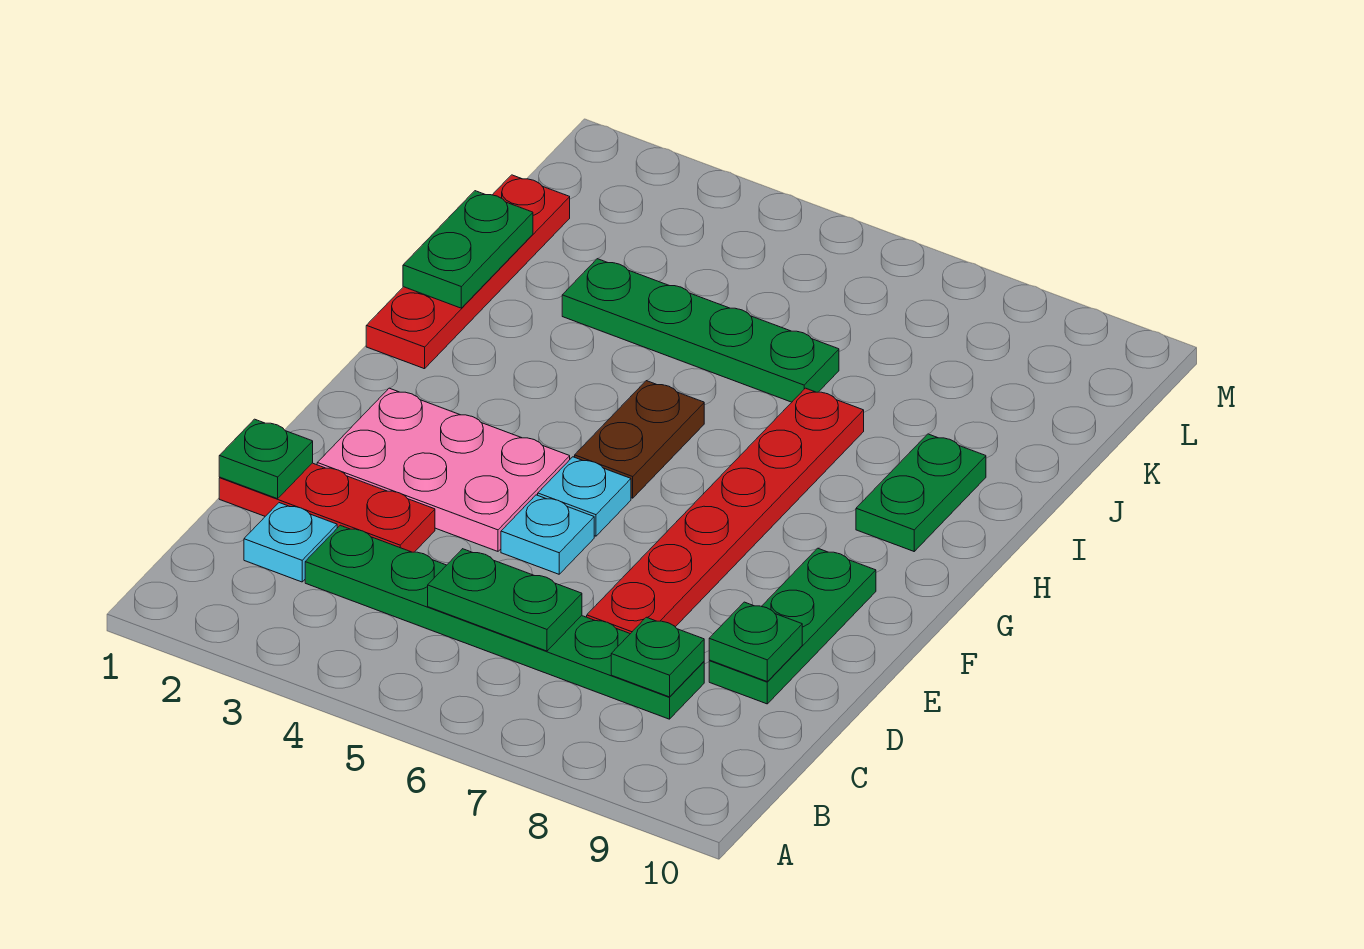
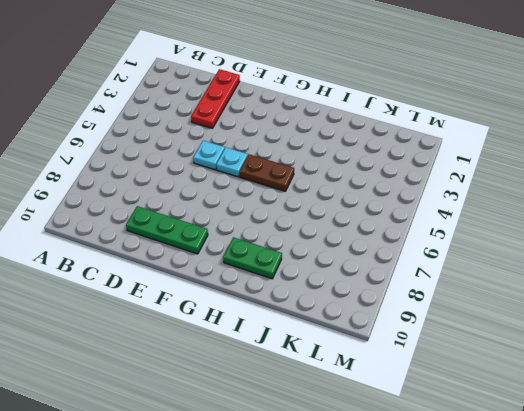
none -> cyan 1x1 plate [244,503,337,582]
none -> green 1x6 plate [305,525,704,719]
none -> red 1x6 plate [587,388,864,634]

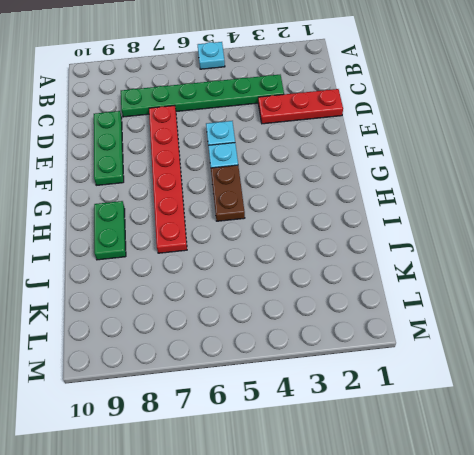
cyan 1x1 plate [198,42,225,69] -> cyan 1x1 plate moved to [244,503,337,582]
none -> pink 2x3 plate [317,388,570,551]
none -> red 1x4 plate [366,175,570,369]
none -> green 1x4 plate [562,259,839,402]

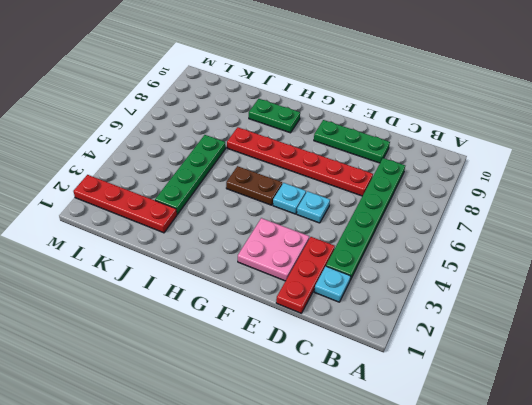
pink 2x2 plate [238,218,309,281] -> pink 2x3 plate [317,388,570,551]
red 1x4 plate [73,175,177,233] -> red 1x4 plate moved to [366,175,570,369]
none -> green 1x2 plate [428,549,582,651]
none -> green 1x1 plate [611,617,704,697]
none -> green 1x1 plate [219,419,313,499]

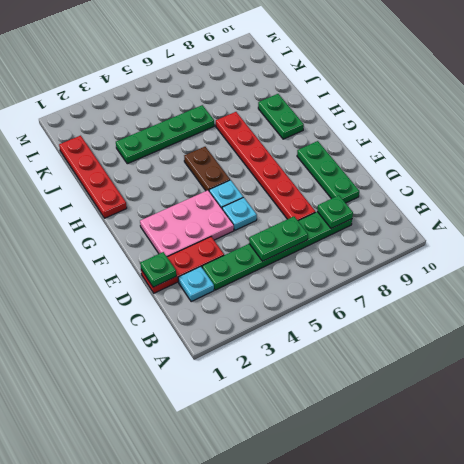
none -> green 1x1 plate [709,602,802,681]
none -> green 1x2 plate [403,191,533,308]

